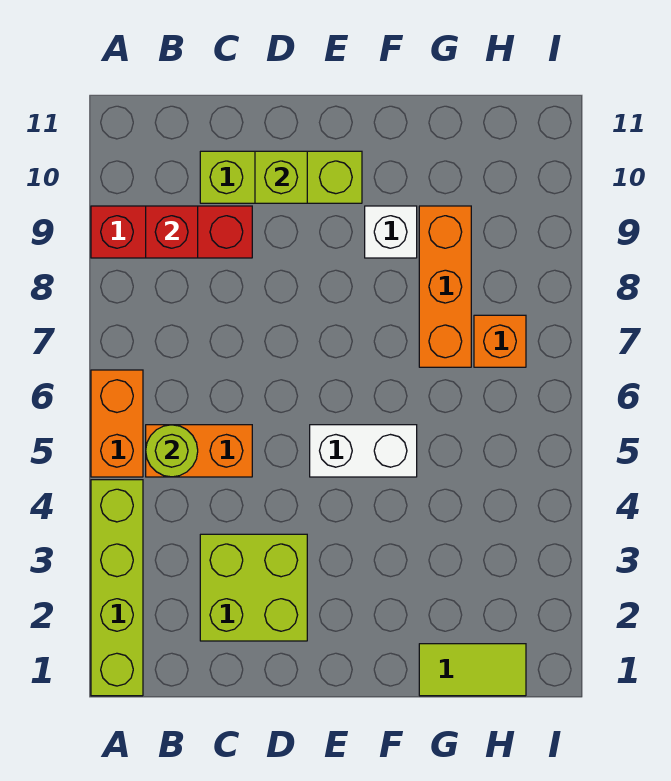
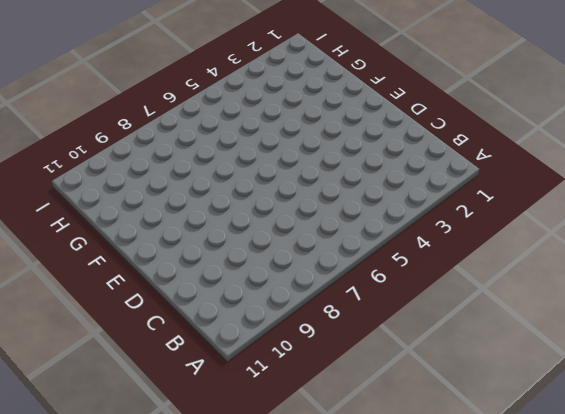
none -> lime 1x4 brick [91,480,143,696]
none -> orange 1x2 brick [91,370,143,477]
none -> red 1x3 brick [91,206,252,258]

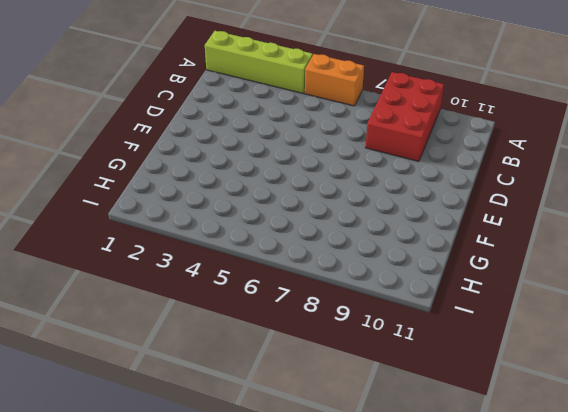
red 2x3 brick [365,72,444,162] -> red 1x3 brick [91,206,252,258]
none -> orange 1x2 brick [146,425,252,477]
none -> lime 2x2 brick [200,534,307,641]
none -> lime 1x3 brick [200,151,362,203]

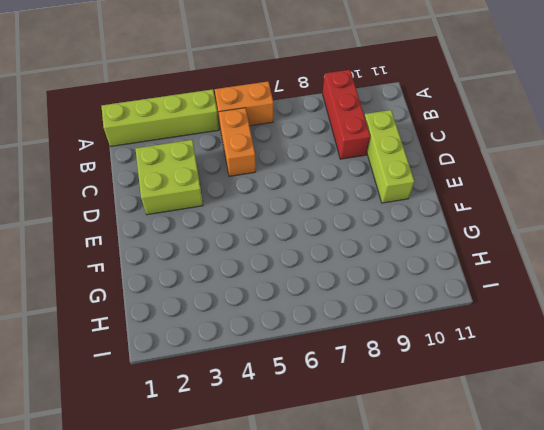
none -> white 1x2 brick [310,425,417,477]
none -> white 1x1 brick [365,206,417,258]
none -> lime 1x2 tile [419,644,526,696]

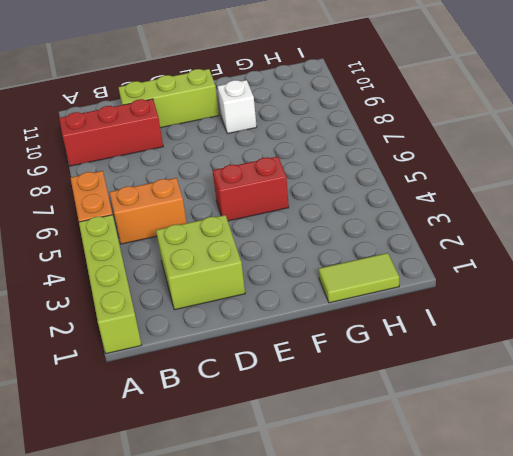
red 1x2 brick [212,156,289,221] -> white 1x2 brick [310,425,417,477]
none -> orange 1x3 brick [419,206,471,367]
none -> orange 1x1 brick [474,315,526,367]
none -> lime 1x1 round brick [146,425,198,477]

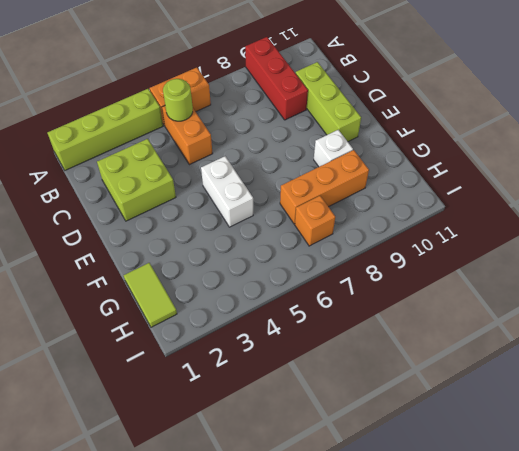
none -> red 1x1 brick [146,206,198,258]
none -> lime 1x1 brick [255,151,307,203]

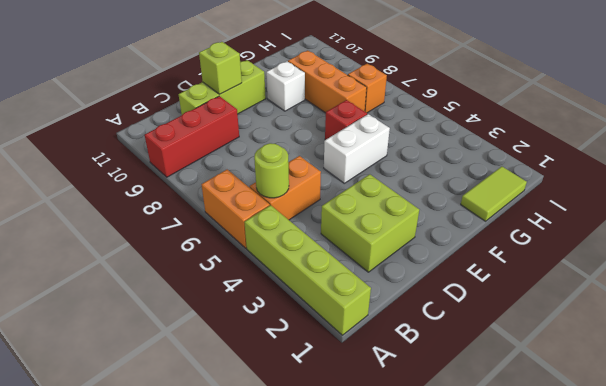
red 1x1 brick [325,100,367,140] -> red 1x1 brick moved to [146,206,198,258]

